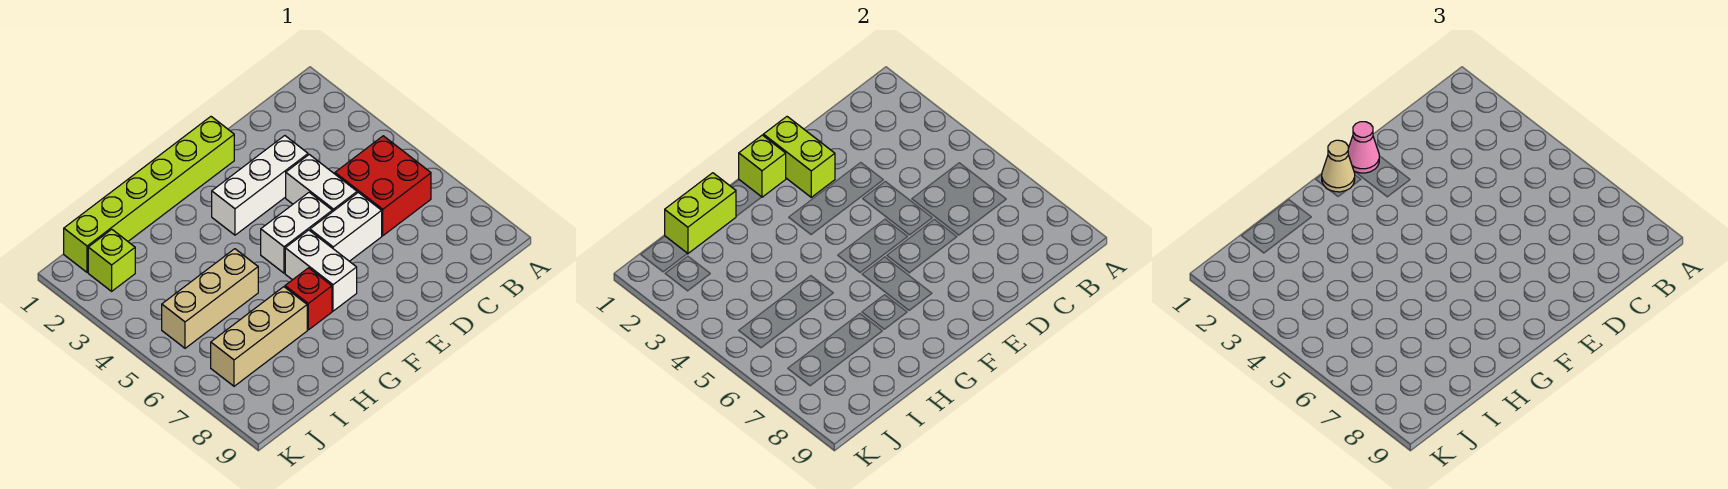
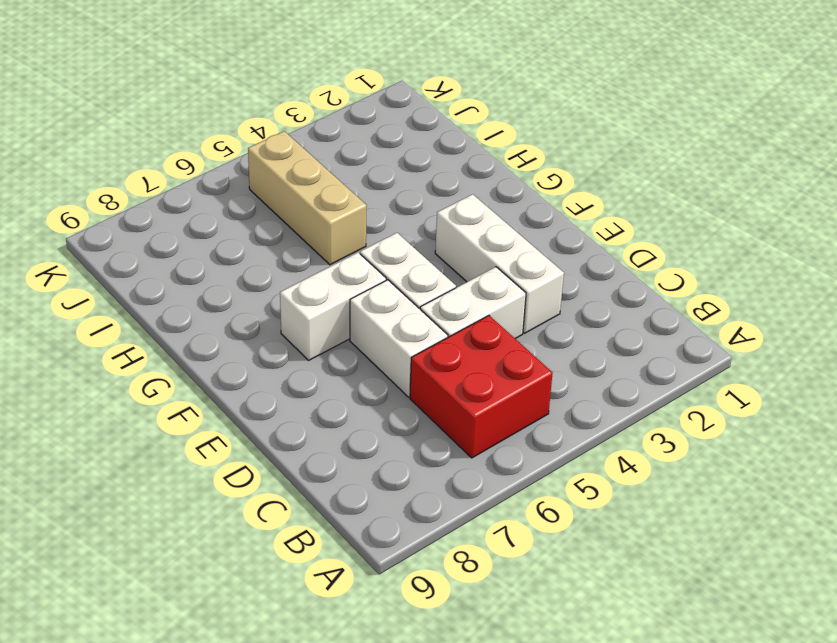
none -> lime 1x6 brick [64,117,234,272]
none -> red 1x1 brick [285,268,332,330]
none -> tan 1x3 brick [211,287,307,386]

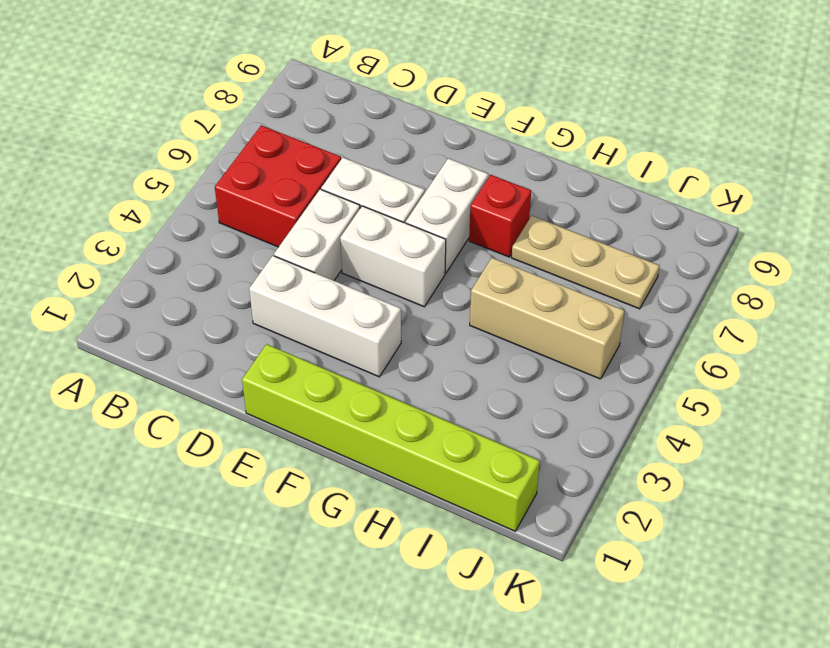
tan 1x3 plate [512,216,659,309] -> tan 1x3 brick [211,287,307,386]
none -> lime 1x1 brick [88,229,135,291]
none -> lime 1x2 brick [763,117,835,197]
none -> lime 1x1 brick [739,135,786,197]

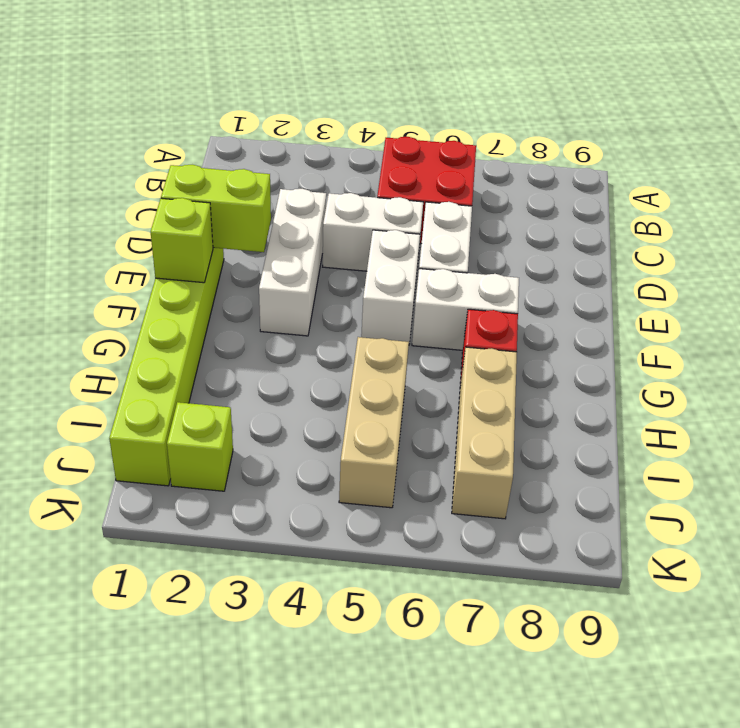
none -> lime 1x2 brick [665,173,736,254]
none -> pink 1x1 cone [1348,122,1379,173]
none -> tan 1x1 cone [1322,140,1355,192]

